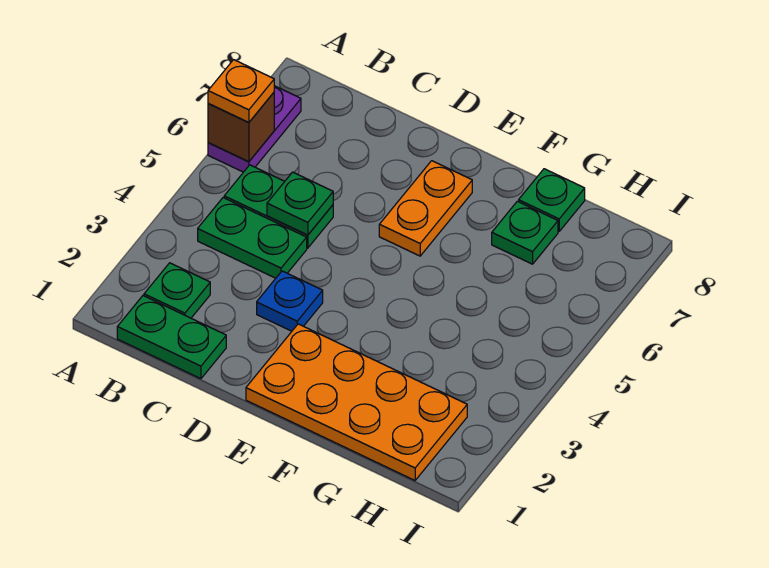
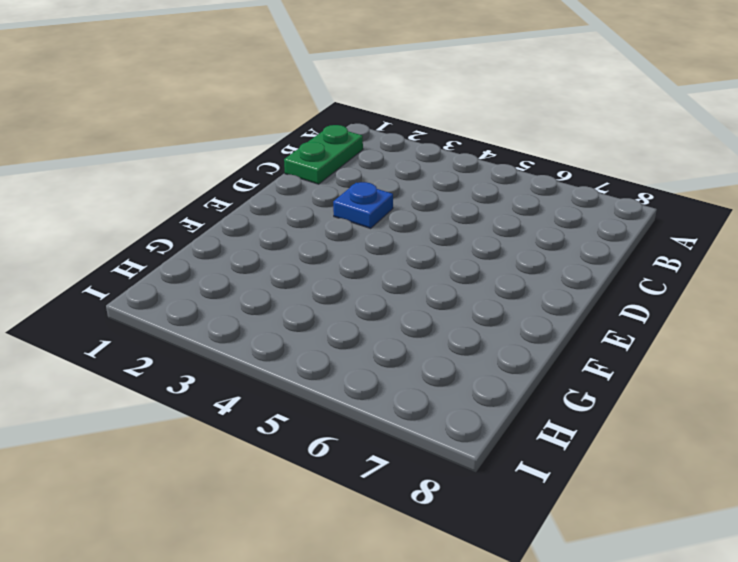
none -> purple 1x2 plate [208,86,301,172]
none -> green 1x1 plate [144,263,210,318]
none -> green 1x2 plate [198,198,307,278]

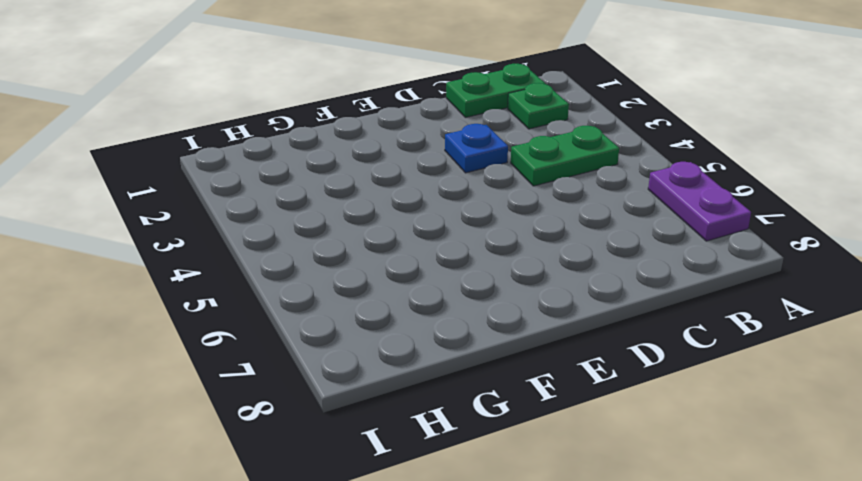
none -> green 1x2 plate [224,165,333,248]
none -> orange 2x4 plate [246,324,467,480]
none -> orange 1x2 plate [379,161,472,256]

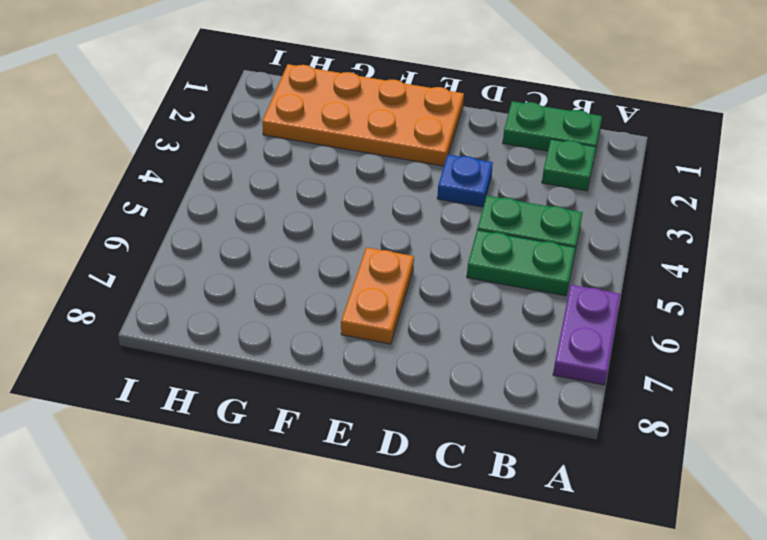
none -> green 1x1 plate [492,201,558,264]
none -> green 1x1 plate [519,169,585,231]
none -> brown 1x1 brick [208,93,274,162]

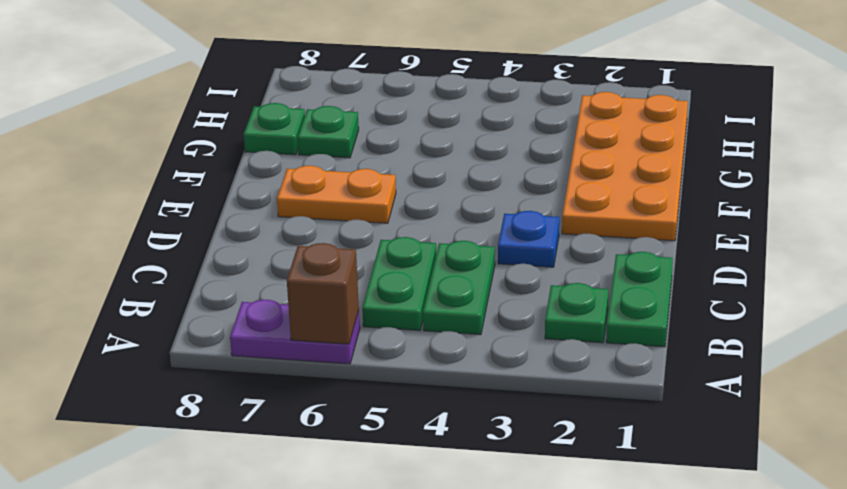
none -> green 1x1 plate [267,172,333,235]
none -> orange 1x1 plate [208,60,274,123]

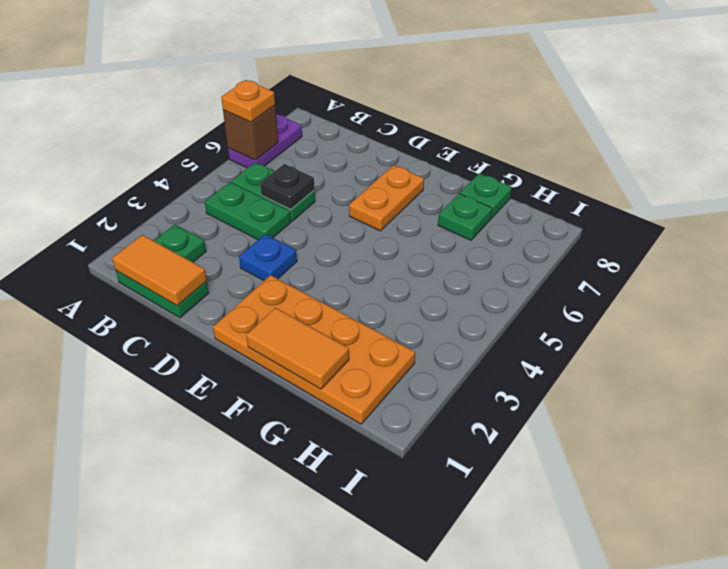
orange 1x2 tile [112,235,207,306] -> none
black 1x1 plate [260,164,315,210] -> green 1x1 plate [267,172,333,235]
orange 1x2 tile [246,308,349,389] -> none

